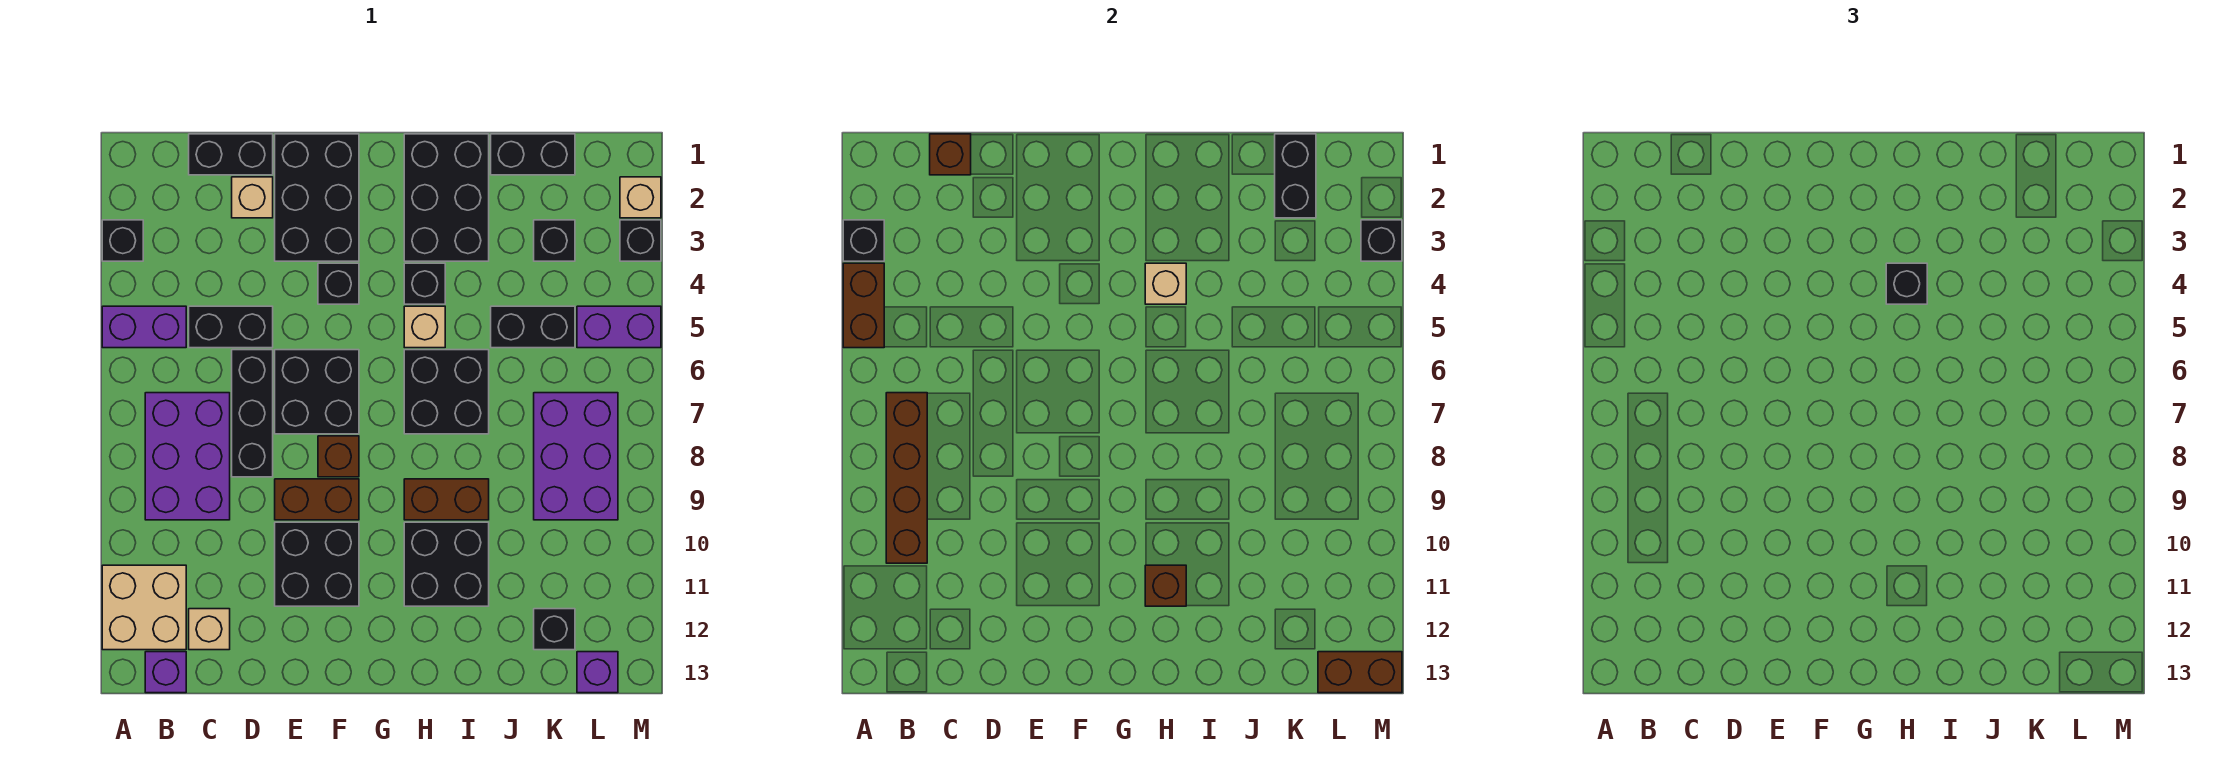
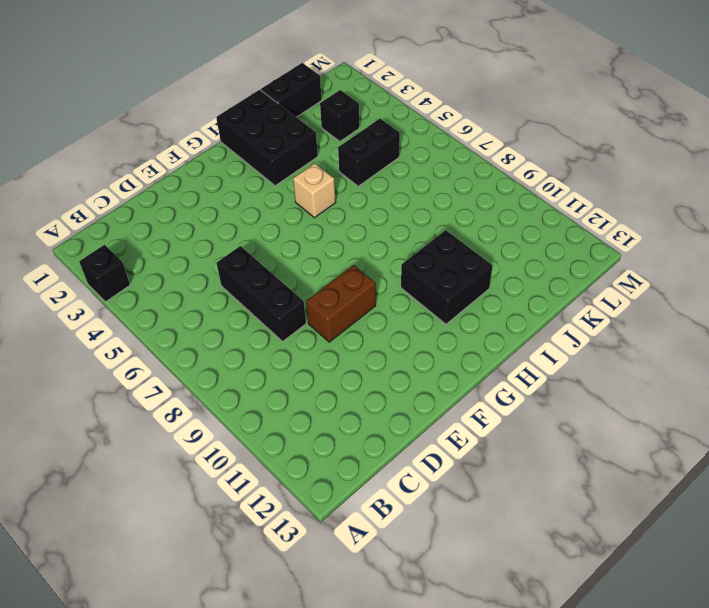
none -> purple 1x2 brick [102,306,186,348]
none -> tan 2x2 brick [102,565,186,650]
none -> purple 2x3 brick [145,393,230,520]
none -> purple 1x1 brick [145,652,186,693]

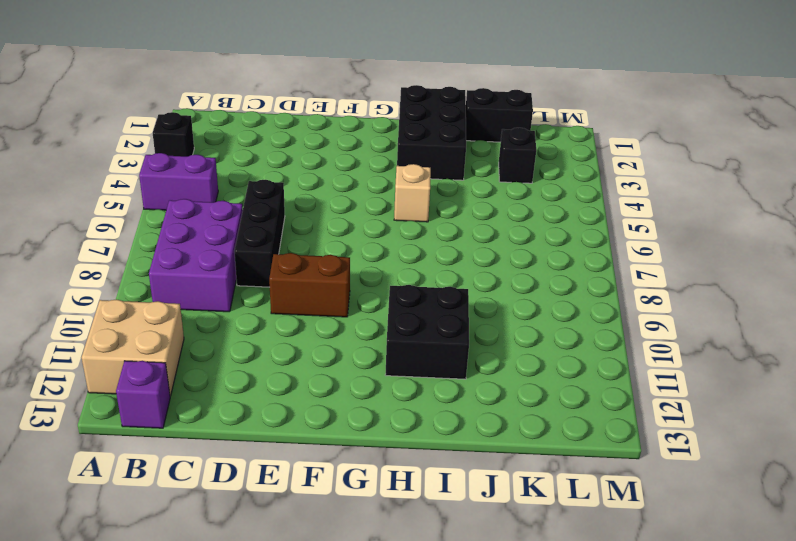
none -> black 1x2 brick [189,134,273,175]
none -> black 1x2 brick [189,306,273,348]
none -> tan 1x1 brick [189,609,230,650]
none -> tan 1x1 brick [232,177,273,218]

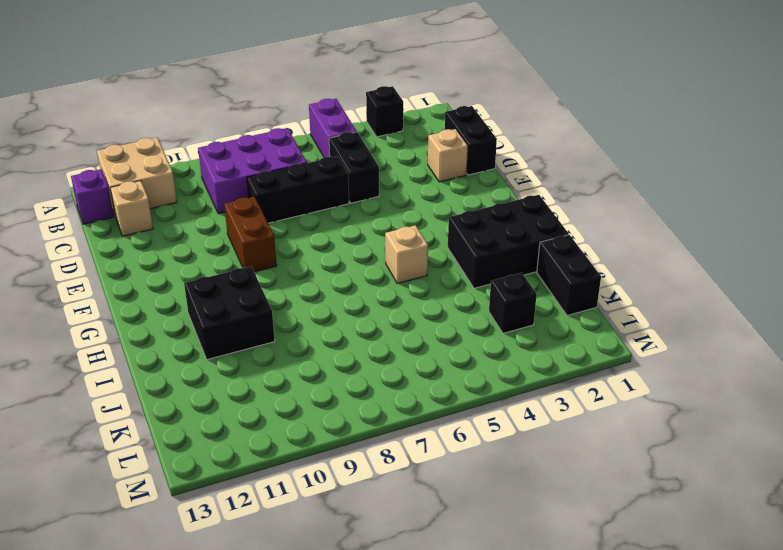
none -> black 2x3 brick [275,134,359,261]
none -> black 2x2 brick [275,350,359,434]
none -> black 2x2 brick [275,522,359,606]
none -> black 1x1 brick [318,263,359,304]

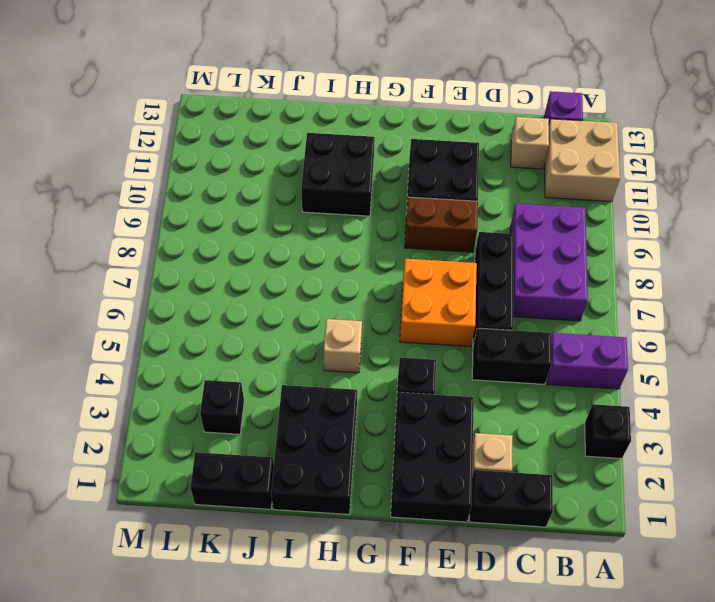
orange 2x2 brick [400,259,477,347] -> black 2x2 brick [275,350,359,434]
none -> brown 1x1 brick [318,436,359,477]
none -> black 1x1 brick [404,263,445,304]
none -> black 2x2 brick [404,350,489,434]
none -> brown 1x2 brick [404,479,489,520]

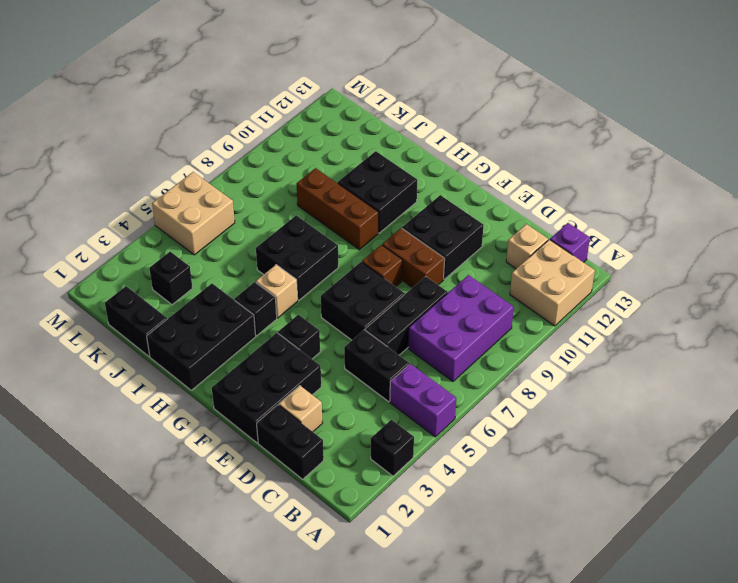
brown 1x3 brick [297,168,378,250] -> brown 1x2 brick [404,479,489,520]
tan 2x2 brick [152,172,235,255] -> purple 1x2 brick [577,306,661,348]
none -> black 1x2 brick [491,306,575,348]
none -> purple 2x3 brick [534,393,618,520]
none -> black 1x1 brick [534,609,575,650]
none -> purple 1x1 brick [577,652,618,693]

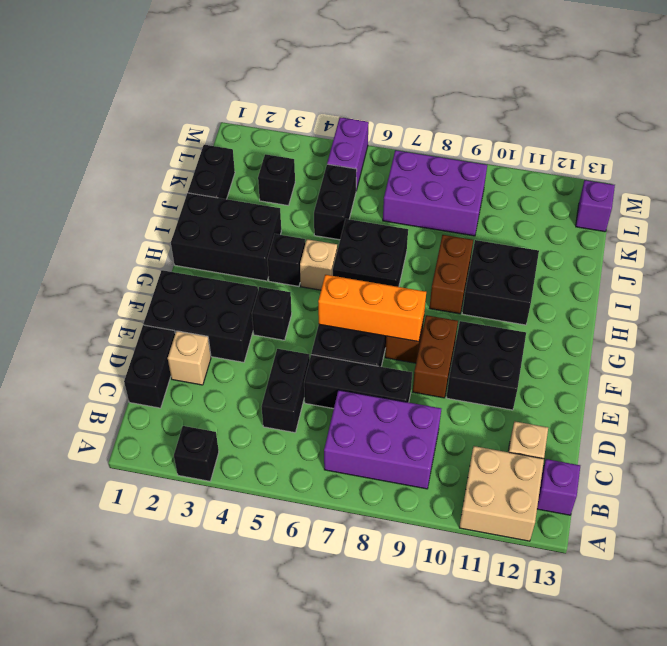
orange 1x3 brick [318,275,426,342] -> none
none -> purple 1x2 brick [102,306,186,348]
none -> black 1x1 brick [534,609,575,650]
none -> tan 1x1 brick [620,177,661,218]
none -> black 1x1 brick [620,220,661,261]

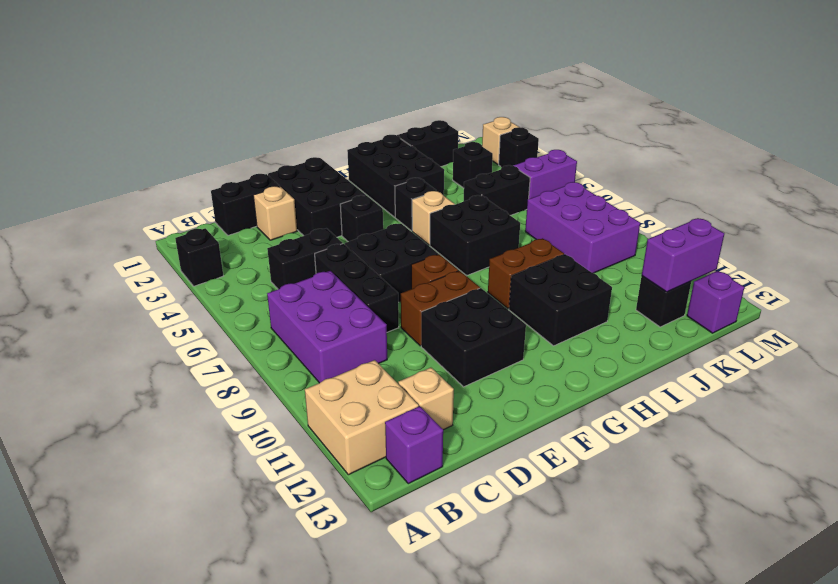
purple 1x2 brick [642,218,724,292] -> purple 1x2 brick moved to [102,306,186,348]
none -> black 1x1 brick [843,220,884,261]
none -> brown 1x2 brick [843,263,884,348]
none -> brown 1x4 brick [886,393,927,563]
none -> brown 1x1 brick [930,134,971,175]

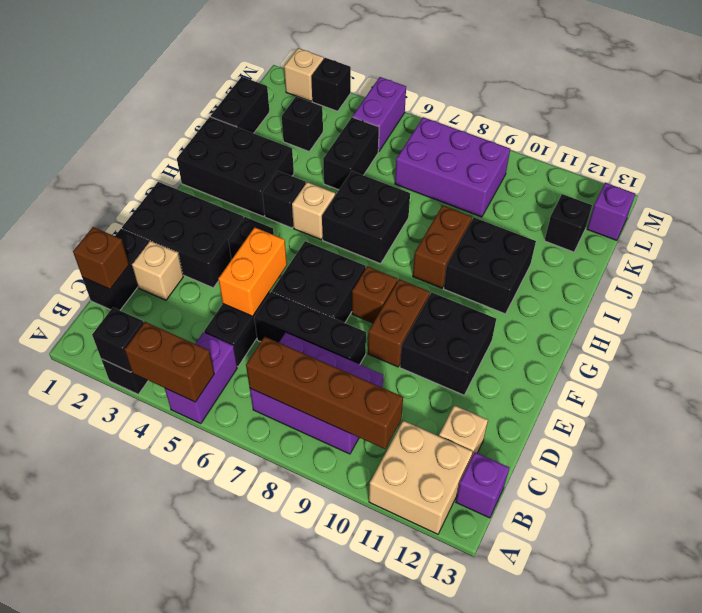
orange 1x2 brick [219,227,287,316] -> none
none -> tan 1x1 brick [1145,263,1186,304]
none -> brown 1x1 brick [1145,565,1186,606]
none -> black 1x2 brick [1275,134,1316,218]
none -> brown 1x2 brick [1318,652,1402,693]

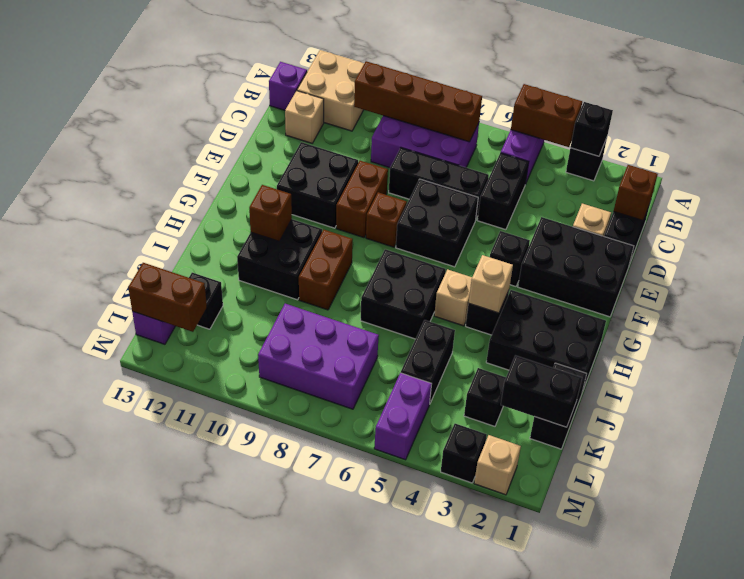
brown 1x2 brick [128,263,207,332] -> brown 1x2 brick turned to [1318,652,1402,693]
none -> black 1x1 brick [1361,220,1402,261]
none -> black 1x1 brick [1886,263,1927,304]

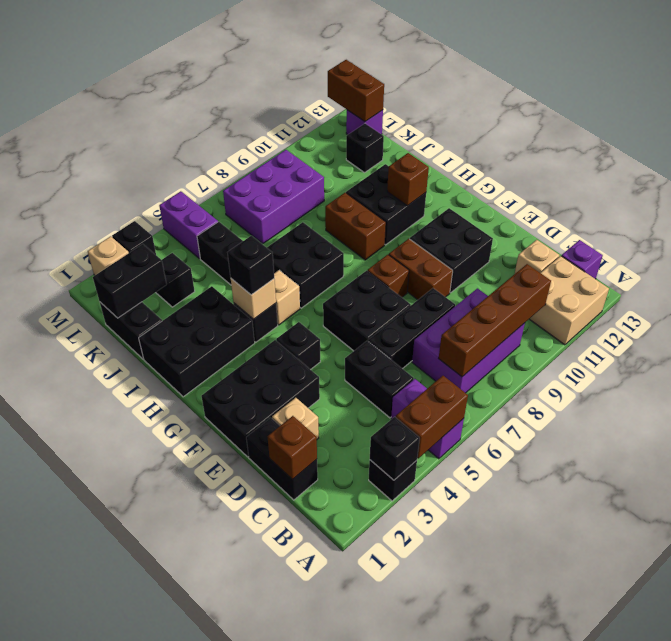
none -> black 1x1 brick [1361,220,1402,261]

